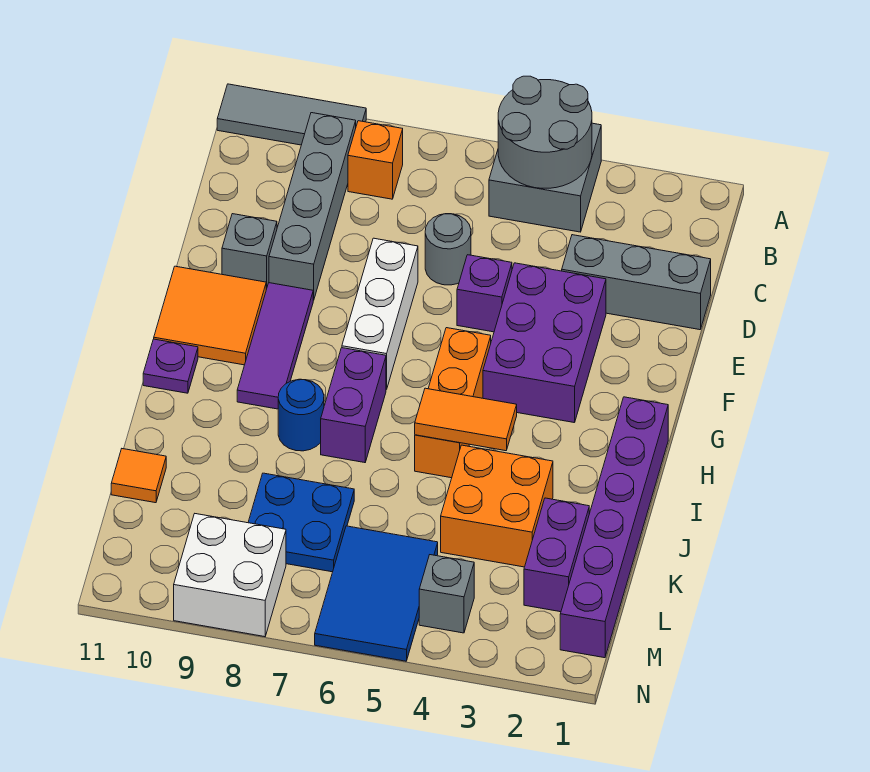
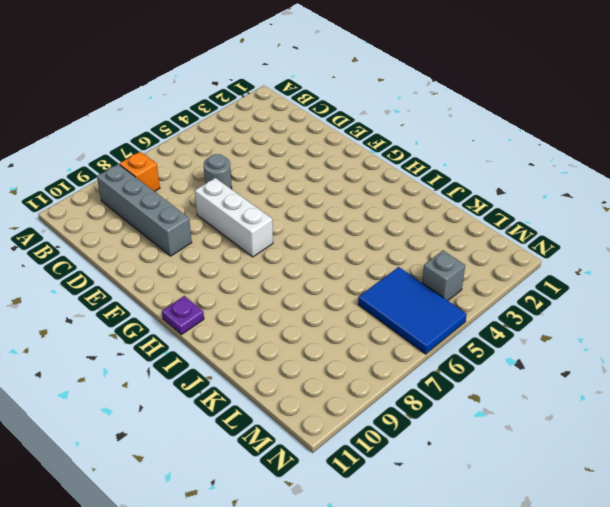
none -> grey 2x2 brick [489,123,601,232]
none -> grey 1x3 tile [217,84,366,145]
none -> grey 1x3 brick [562,235,711,330]

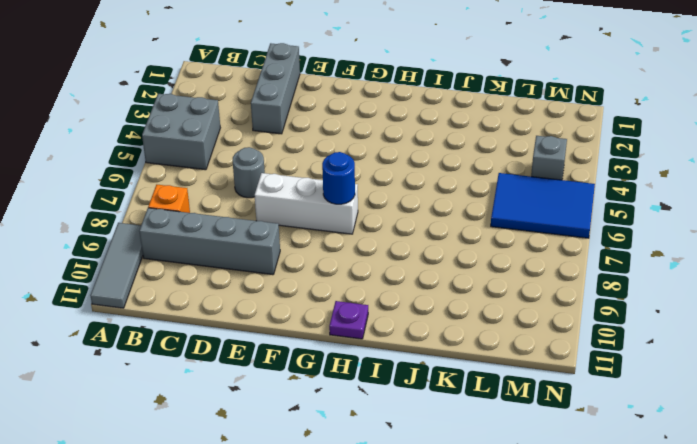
blue 1x1 round brick [322,152,355,204] -> blue 1x1 round brick moved to [278,379,324,451]
none -> purple 2x3 brick [483,263,606,423]
none -> purple 1x1 brick [457,255,512,332]
none -> grey 1x1 brick [222,214,277,289]

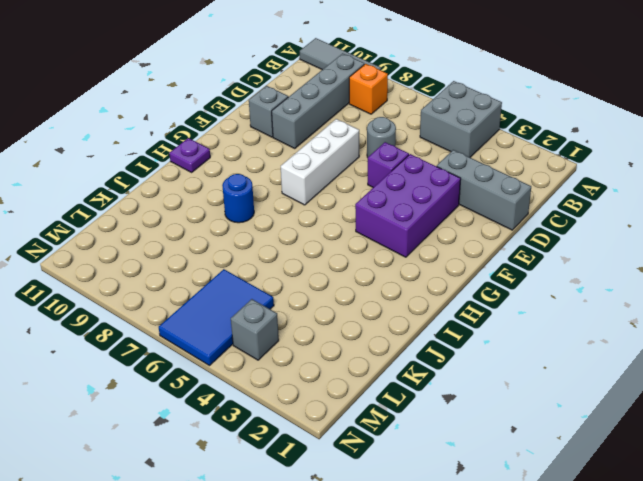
none -> purple 1x3 tile [237,283,313,409]
none -> orange 2x2 tile [154,266,266,365]
none -> orange 1x3 brick [415,328,491,478]

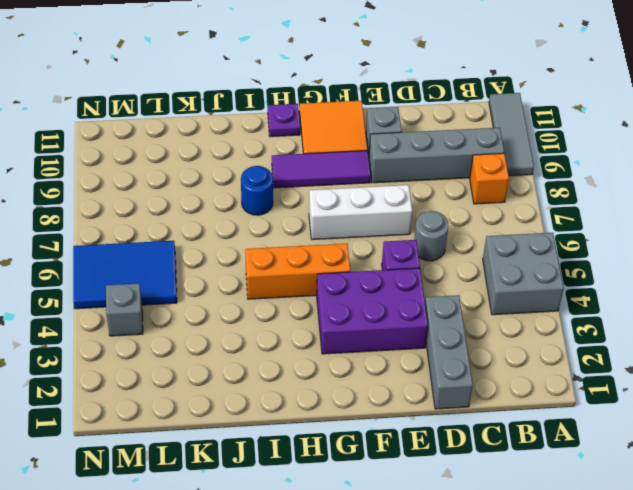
none -> purple 1x6 brick [560,397,668,658]
none -> purple 1x2 brick [321,348,386,463]
none -> orange 2x2 brick [441,445,553,567]

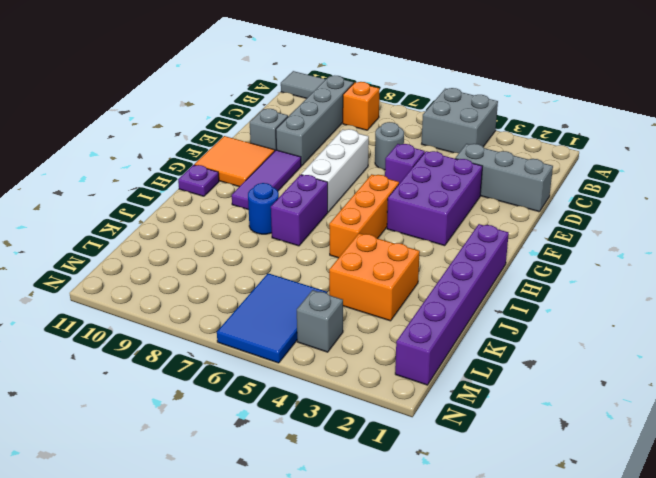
none -> purple 1x2 brick [524,498,589,612]
none -> blue 2x2 plate [248,473,354,572]
none -> orange 1x1 tile [111,449,166,503]

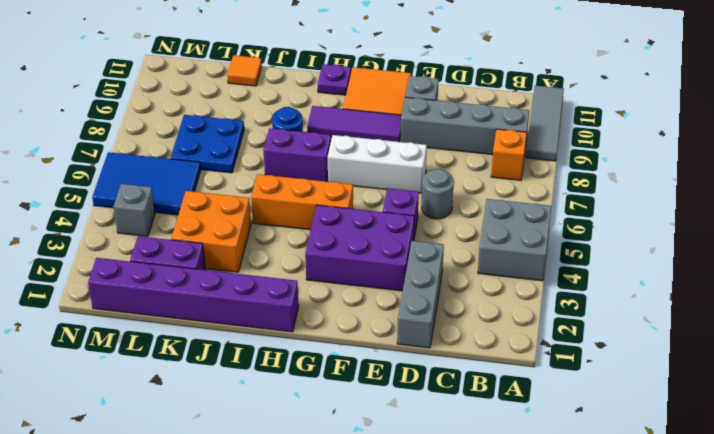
none -> white 2x2 brick [174,514,286,637]
none -> grey 2x2 round brick [498,76,592,188]
none -> orange 1x2 tile [415,388,517,451]

